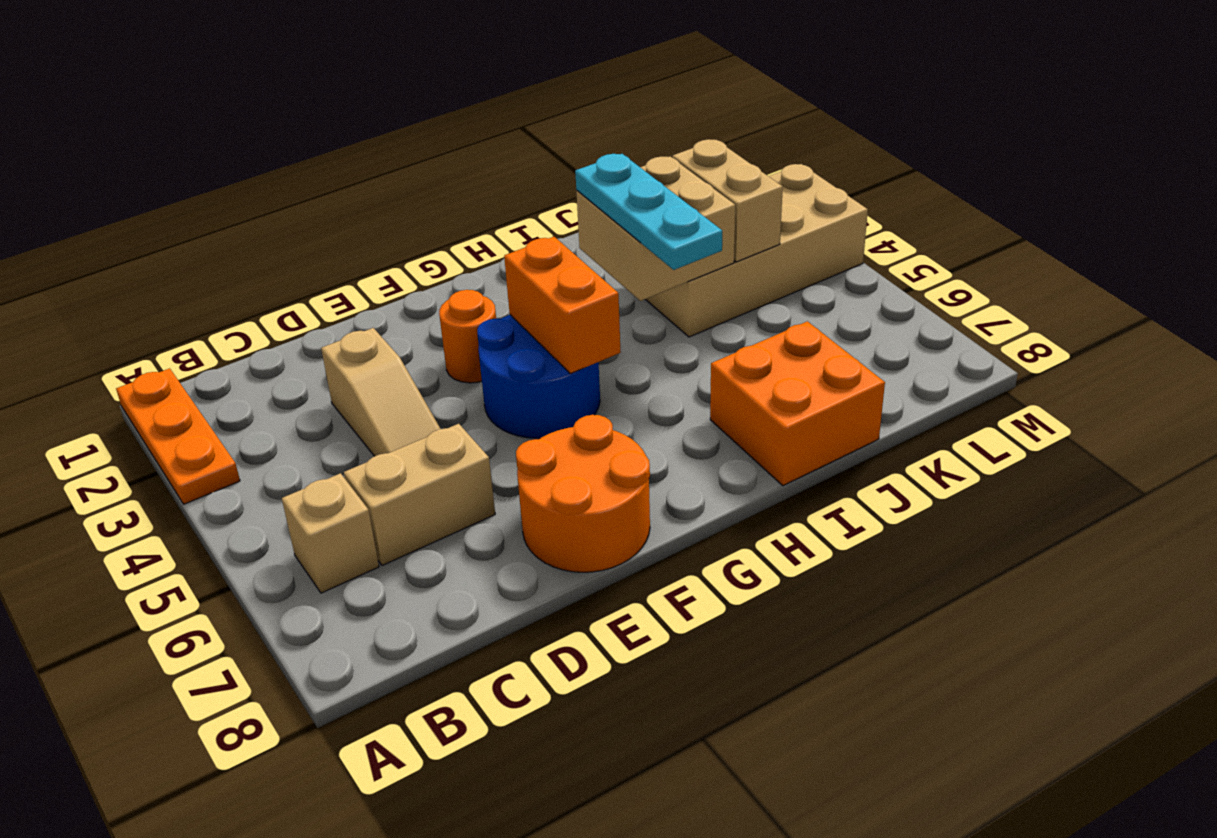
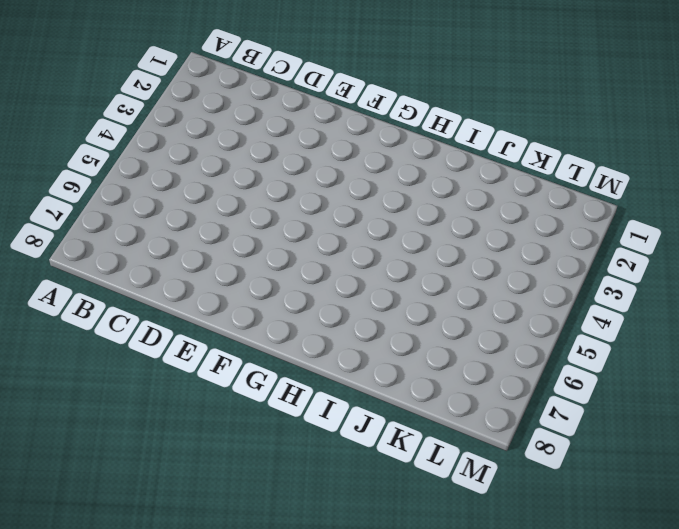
none -> orange 1x3 plate [116,368,240,504]
none -> tan 1x1 brick [282,473,379,593]
none -> tan 1x2 brick [344,424,495,566]

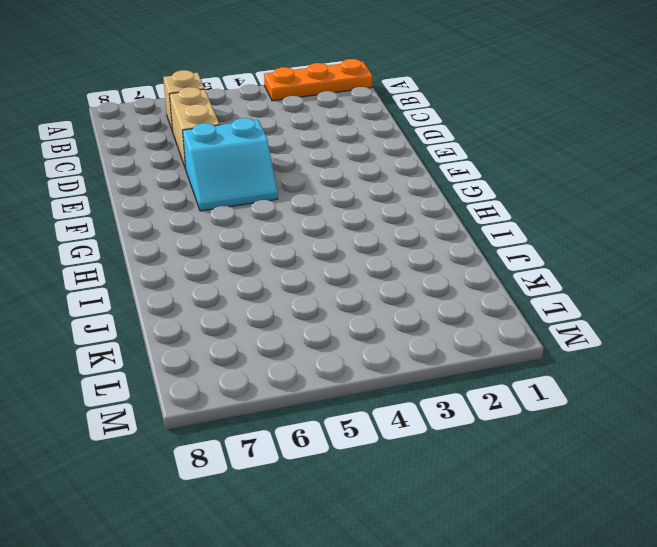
cyan 2x2 slope [183,118,278,211] -> blue 2x2 round brick [477,315,600,438]
none -> tan 1x3 slope [321,328,440,456]
none -> orange 2x2 round brick [516,415,650,572]
none -> orange 1x1 round brick [439,290,496,383]

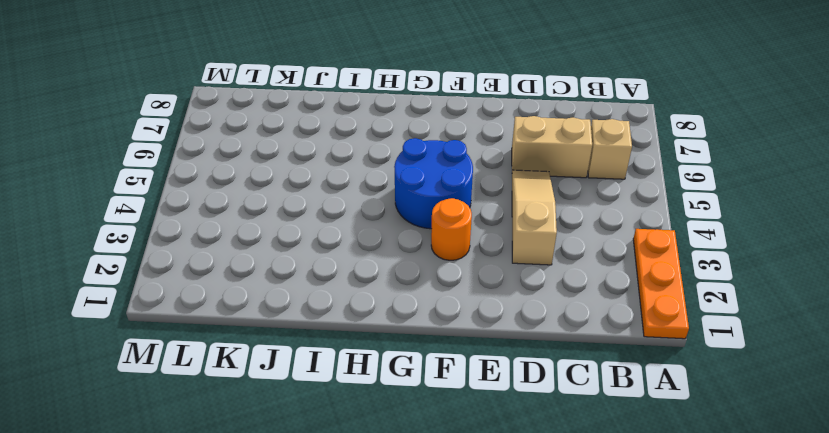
none -> orange 2x2 round brick [516,415,650,572]
none -> orange 2x2 brick [710,321,885,485]
none -> tan 2x4 brick [645,164,868,337]

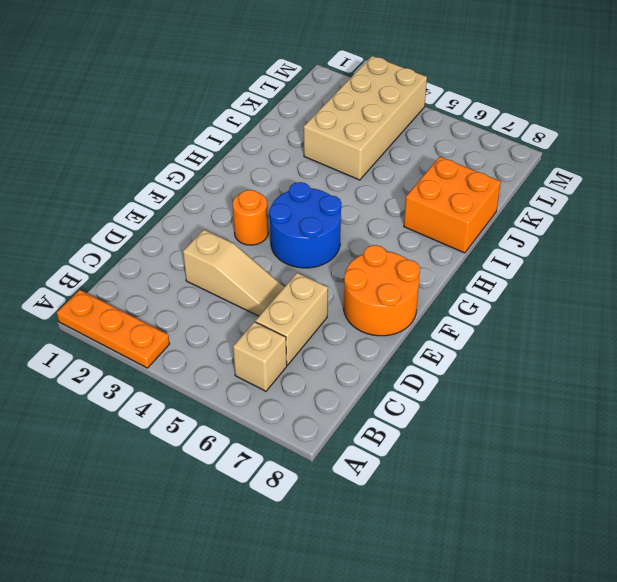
none -> orange 1x2 brick [504,237,621,374]
none -> tan 2x2 brick [576,157,735,301]
none -> tan 1x2 brick [672,139,783,262]

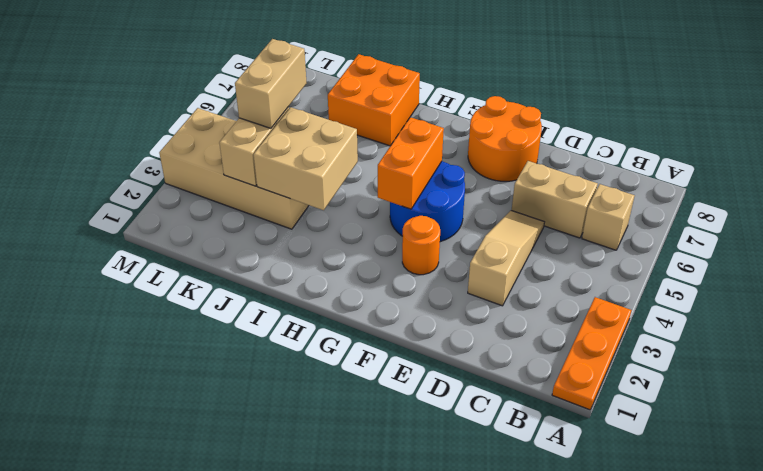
tan 1x2 brick [235,39,307,128] -> none
none -> cyan 1x3 plate [575,154,722,270]

